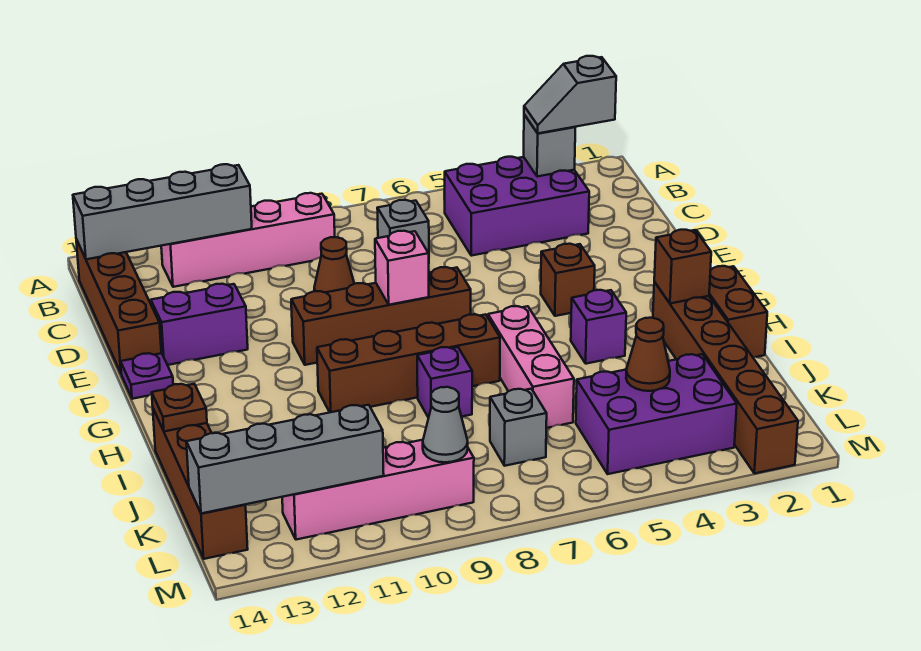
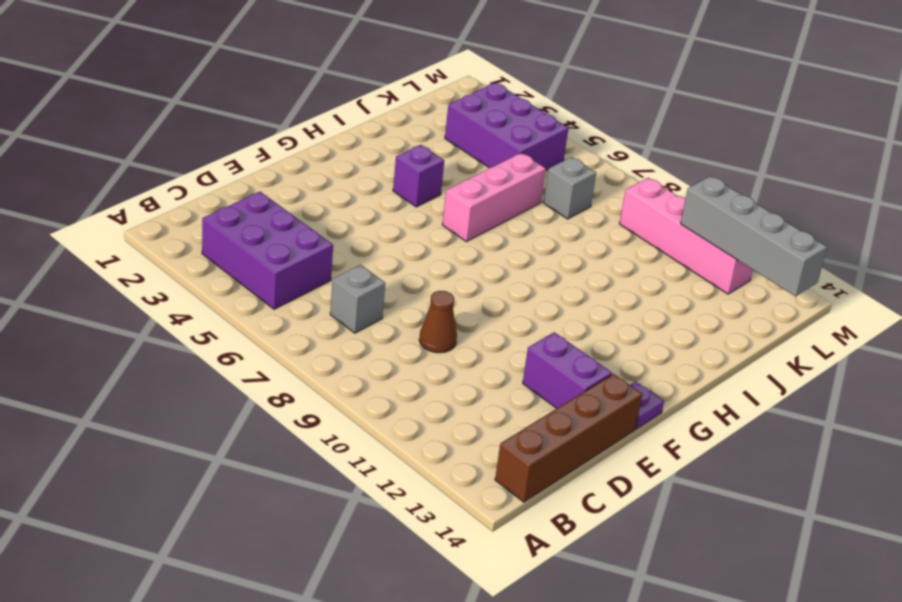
none -> pink 1x4 brick [161,193,335,287]
none -> brown 1x1 brick [541,244,595,316]
none -> brown 1x4 brick [291,267,471,365]

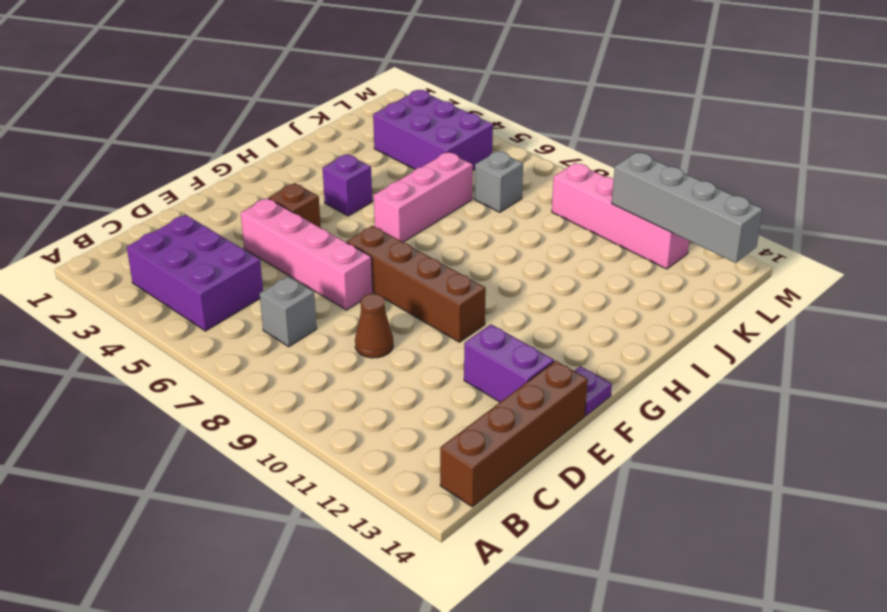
pink 1x4 brick [241,198,373,310] -> pink 1x4 brick moved to [161,193,335,287]
none -> brown 1x2 brick [709,266,767,357]
none -> brown 1x6 brick [653,282,798,473]
none -> brown 1x4 brick [317,314,500,412]

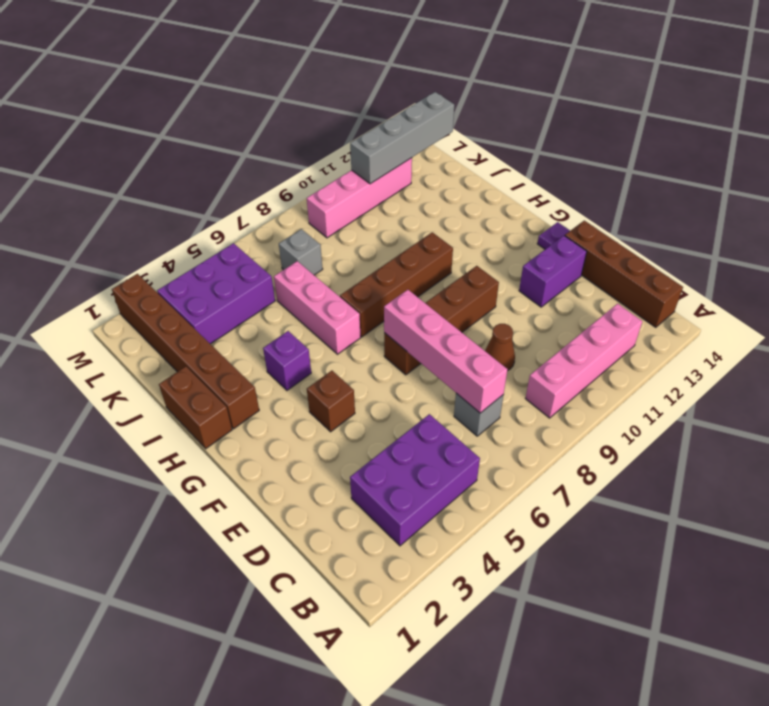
pink 1x4 brick [384,290,508,413] -> none
none -> purple 1x1 brick [417,347,472,418]
none -> brown 1x4 brick [153,409,248,559]
none -> grey 1x1 brick [524,115,576,177]

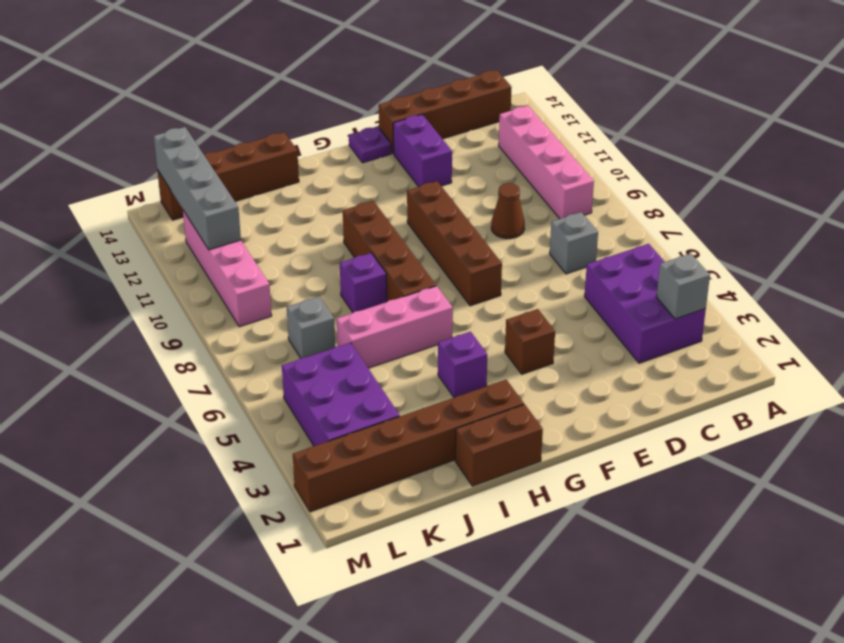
none -> grey 1x4 brick [73,164,252,259]
none -> pink 1x1 brick [375,231,429,305]
none -> brown 1x1 brick [654,230,711,303]

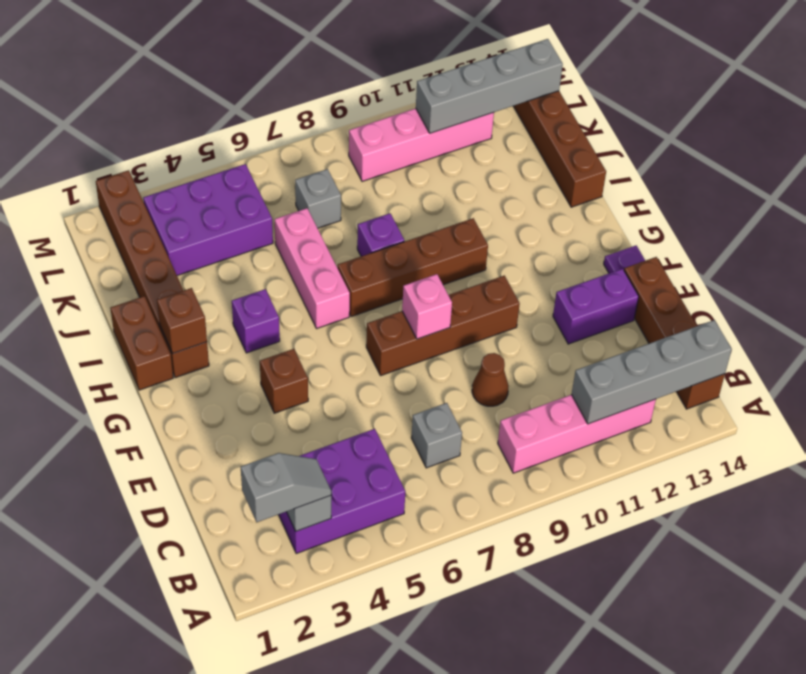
none -> brown 1x1 plate [152,384,207,431]
none -> brown 1x1 cone [626,318,670,391]
none -> grey 1x1 cone [423,387,468,462]

